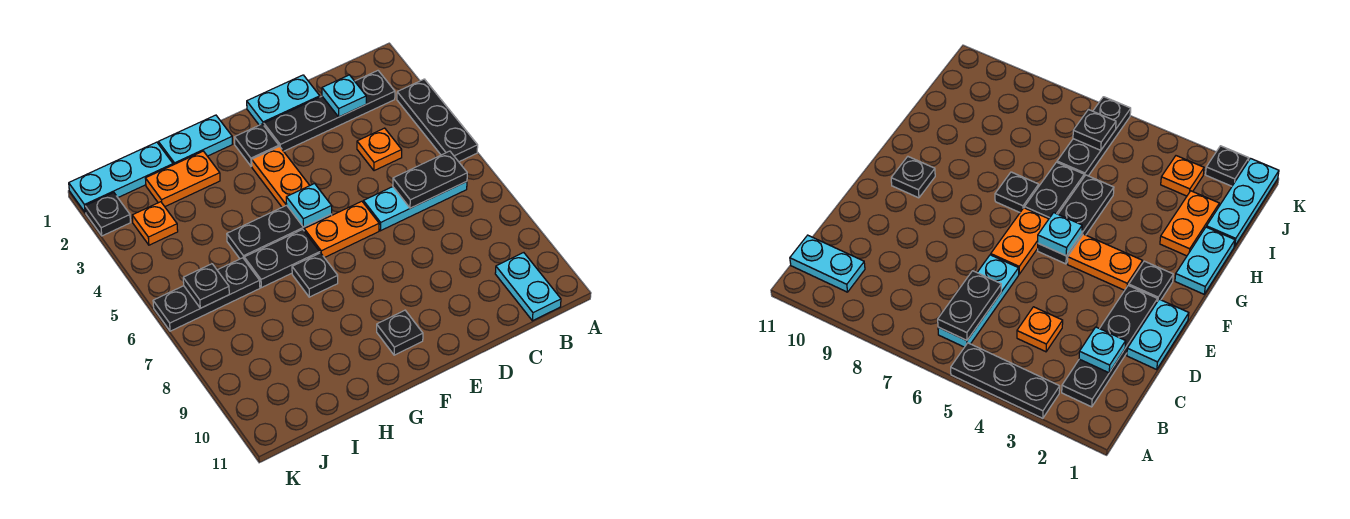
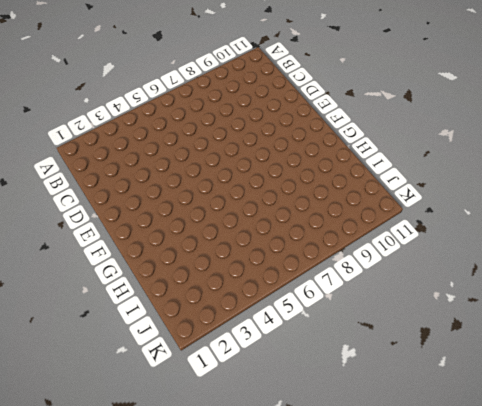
none -> black 1x3 plate [397,79,478,162]
none -> black 1x4 plate [264,71,395,151]
none -> cyan 1x3 plate [363,181,467,231]

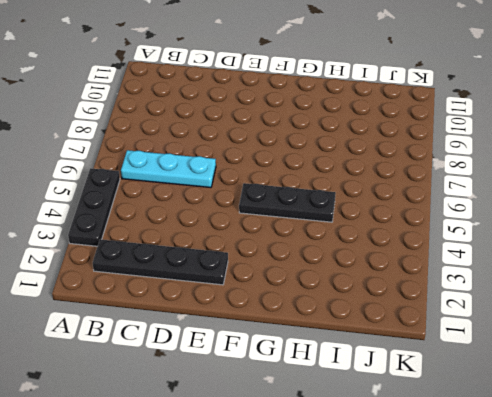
none -> cyan 1x2 plate [495,253,561,321]
none -> orange 1x1 plate [357,128,402,171]
none -> cyan 1x2 plate [247,75,320,125]

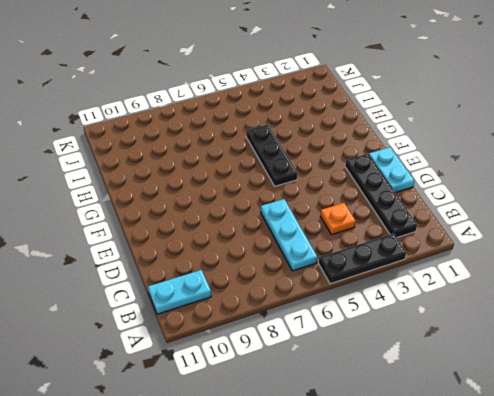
none -> orange 1x2 plate [304,201,379,258]
none -> black 1x1 plate [234,124,279,166]
none -> orange 1x2 plate [252,147,310,207]

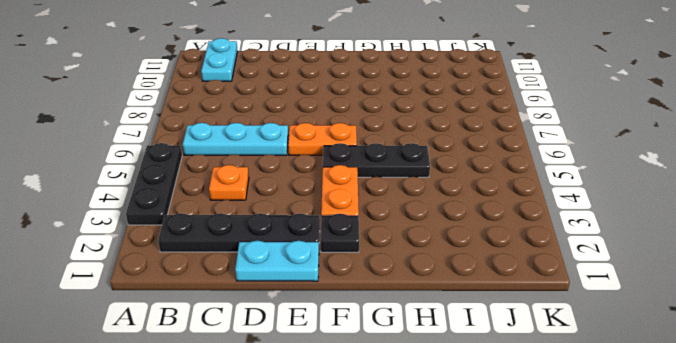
none -> black 1x1 plate [377,310,423,355]
none -> cyan 1x2 plate [158,115,232,165]
none -> black 1x2 plate [244,229,320,288]

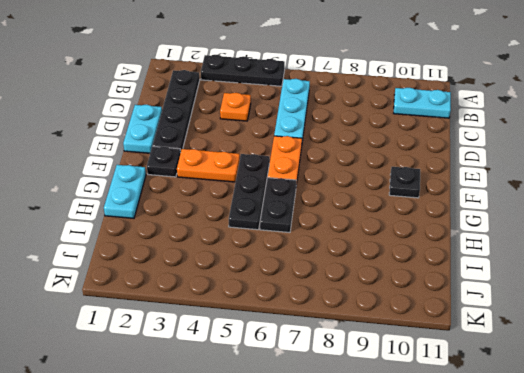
none -> black 1x1 plate [292,253,338,297]
none -> orange 1x2 plate [145,151,220,206]
none -> cyan 1x3 plate [69,142,173,213]

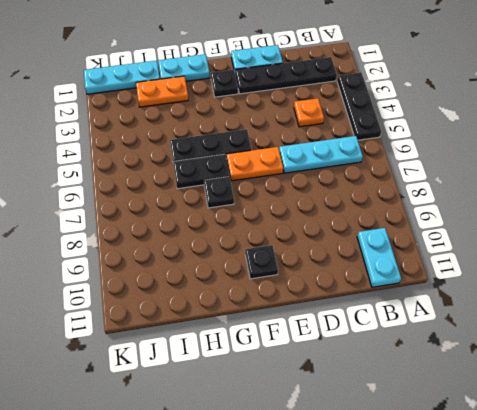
none -> orange 1x2 plate [252,147,310,207]
none -> black 1x3 plate [153,258,260,331]
none -> orange 1x1 plate [132,202,178,245]

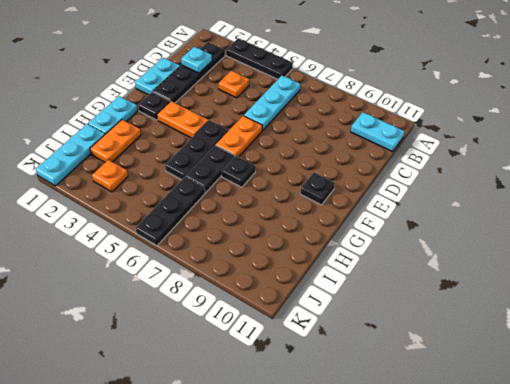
none -> black 1x1 plate [85,193,131,236]
none -> black 1x2 plate [393,151,467,208]
none -> cyan 1x1 plate [286,184,332,227]

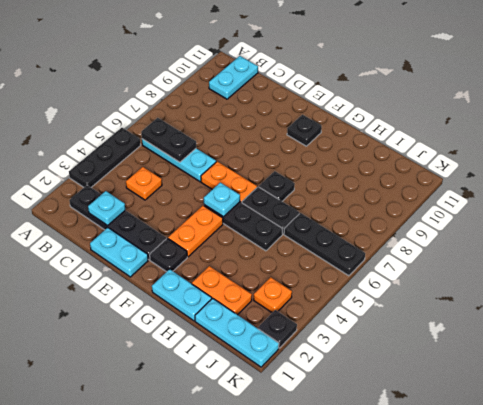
none -> black 1x1 plate [183,264,229,308]

